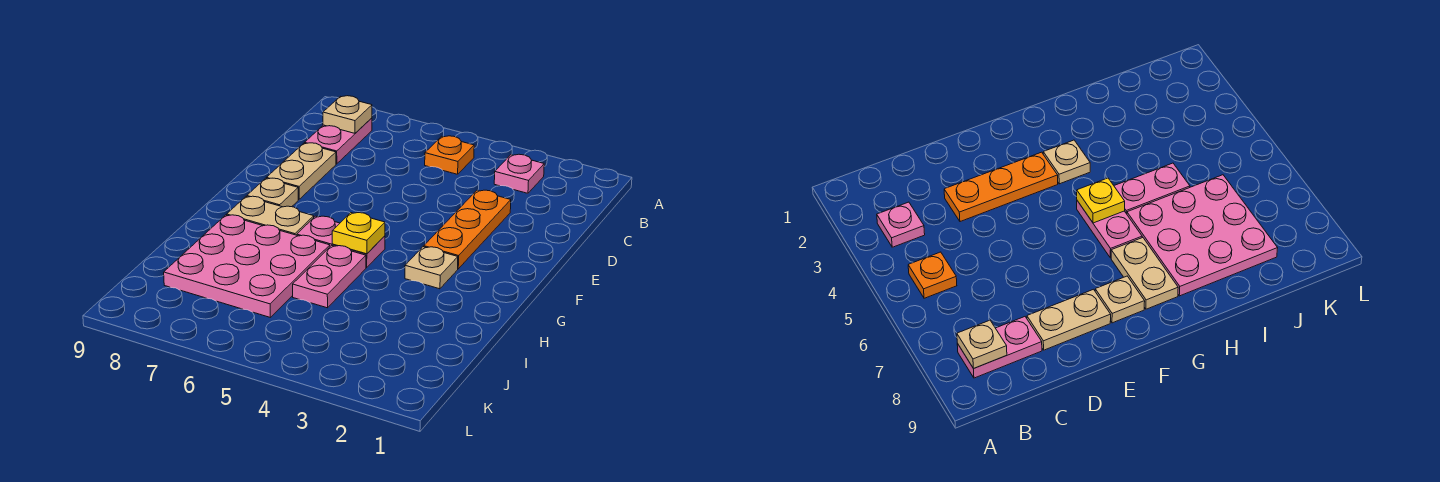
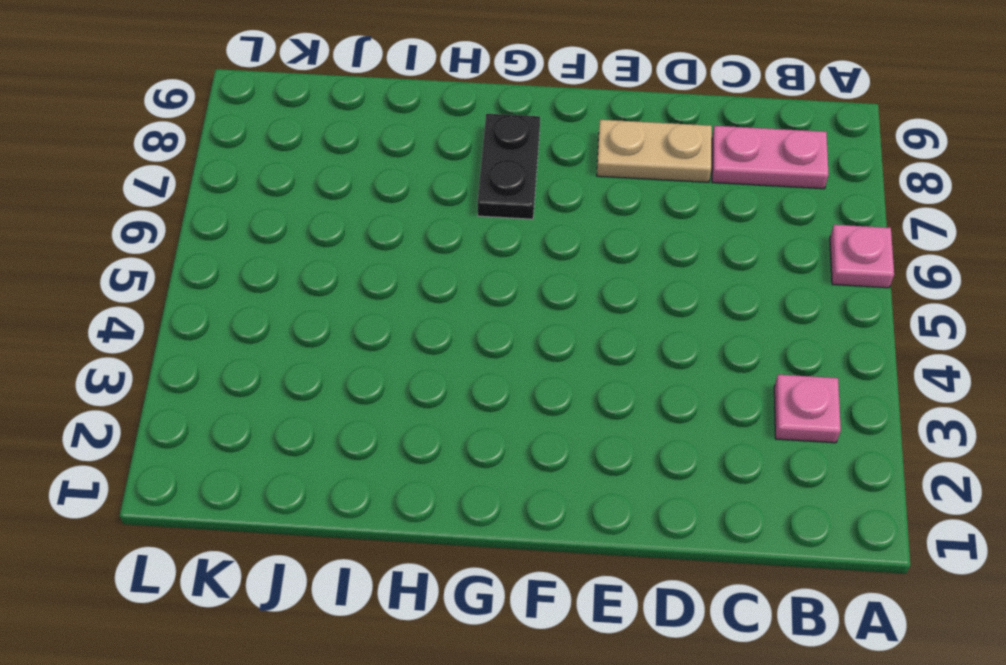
pink 1x1 plate [830,225,894,288] -> none
black 1x2 plate [478,114,540,219] -> tan 1x2 plate [227,196,314,235]
none -> orange 1x1 plate [425,136,474,174]
none -> orange 1x3 plate [424,190,511,269]
none -> tan 1x1 plate [247,178,298,207]

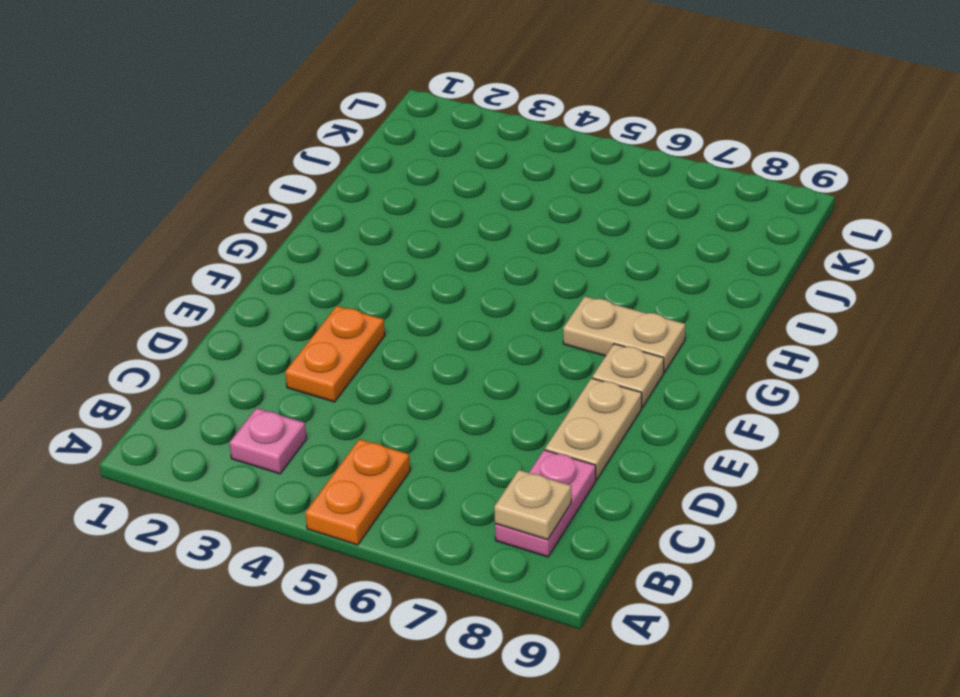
orange 1x2 plate [305,439,410,545] -> orange 1x1 plate [425,136,474,174]
orange 1x2 plate [285,306,385,402] -> orange 1x3 plate [424,190,511,269]
none -> tan 1x1 plate [405,247,458,289]
none -> pink 1x2 plate [297,216,385,268]
none -> pink 1x2 plate [293,245,366,308]

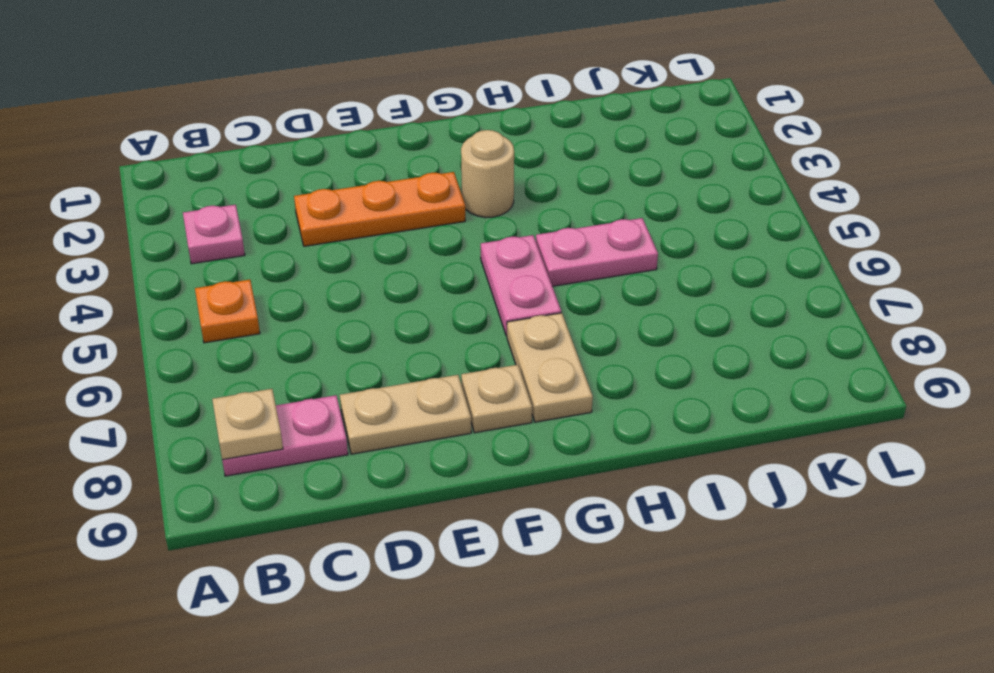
tan 1x1 round brick [461,130,514,218] -> tan 1x1 plate [405,247,458,289]
none -> pink 3x3 plate [164,215,330,317]
none -> yellow 1x1 plate [332,213,385,254]

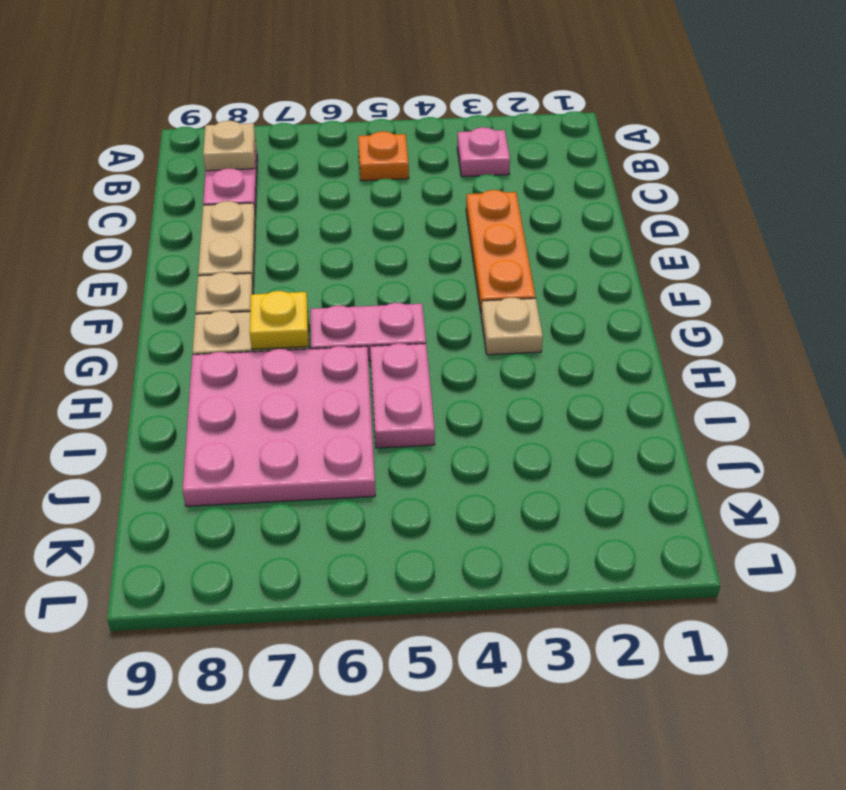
yellow 1x1 plate [250,291,308,349] -> yellow 1x1 plate moved to [332,213,385,254]

